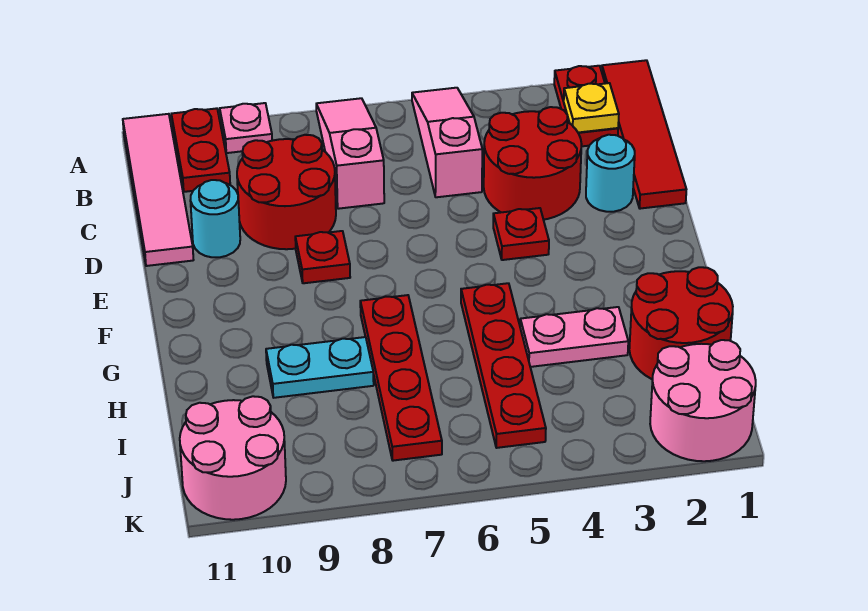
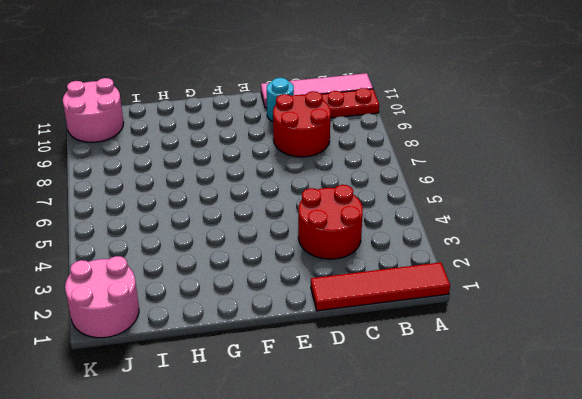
none -> red 1x2 plate [554,66,618,146]
none -> pink 1x3 slope [412,88,482,197]
none -> pink 1x3 slope [316,98,384,209]

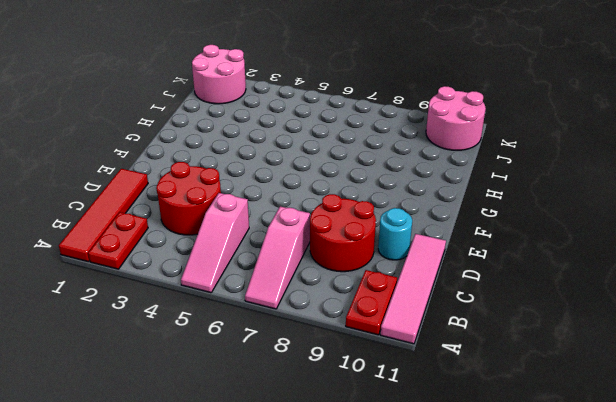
none -> pink 1x1 plate [220,103,272,153]
none -> cyan 1x1 round brick [586,135,635,212]
none -> red 1x1 plate [493,208,549,260]

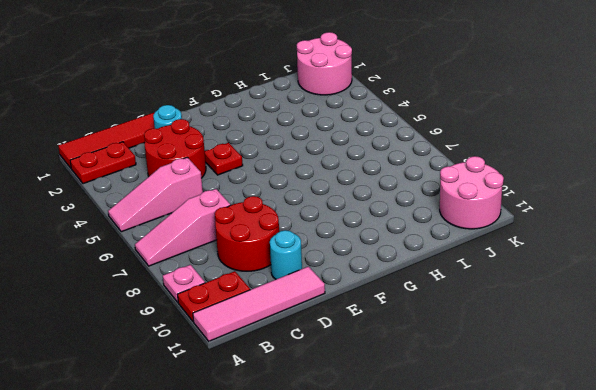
none -> red 1x1 plate [295,231,350,283]
none -> red 1x4 plate [461,283,546,448]
none -> red 1x4 plate [360,295,442,461]

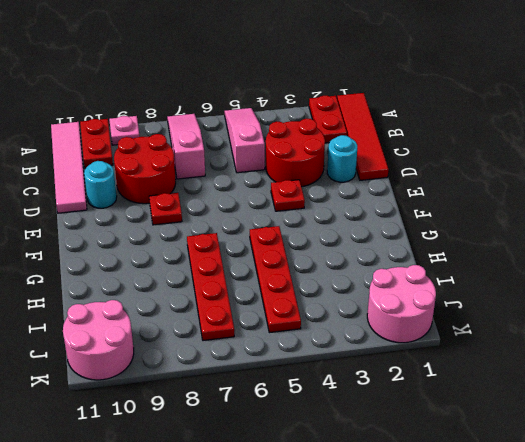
none -> red 2x2 round brick [629,267,733,380]
none -> pink 1x2 plate [520,307,628,367]
none -> cyan 1x2 plate [266,337,374,398]

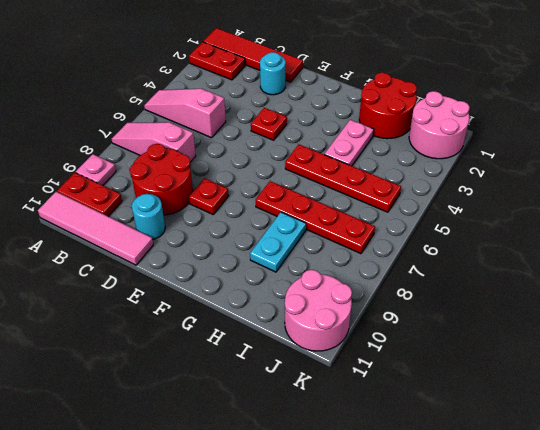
none -> red 2x2 round brick [484,107,581,220]
none -> yellow 1x1 plate [564,83,619,133]

